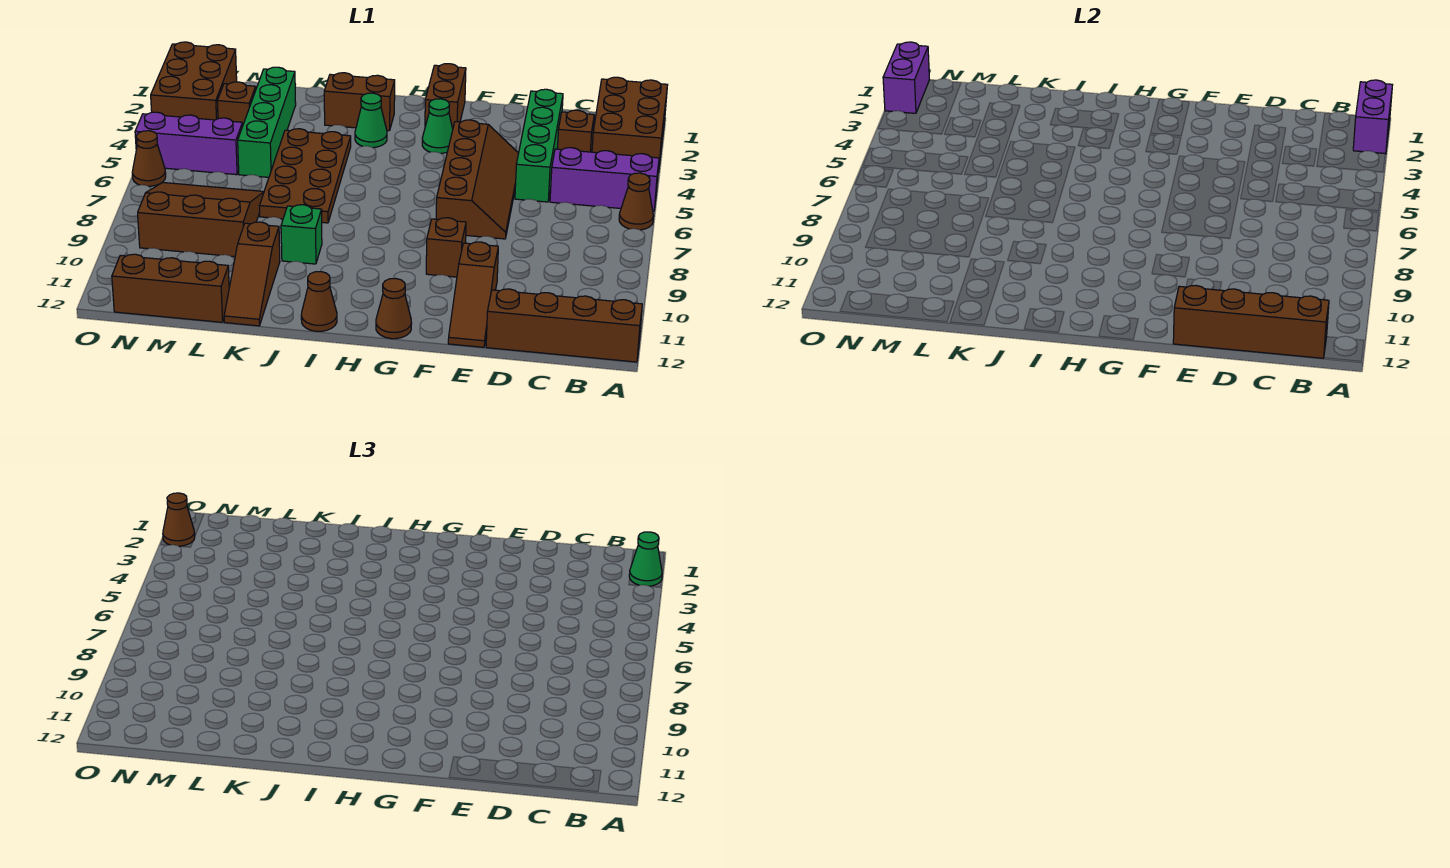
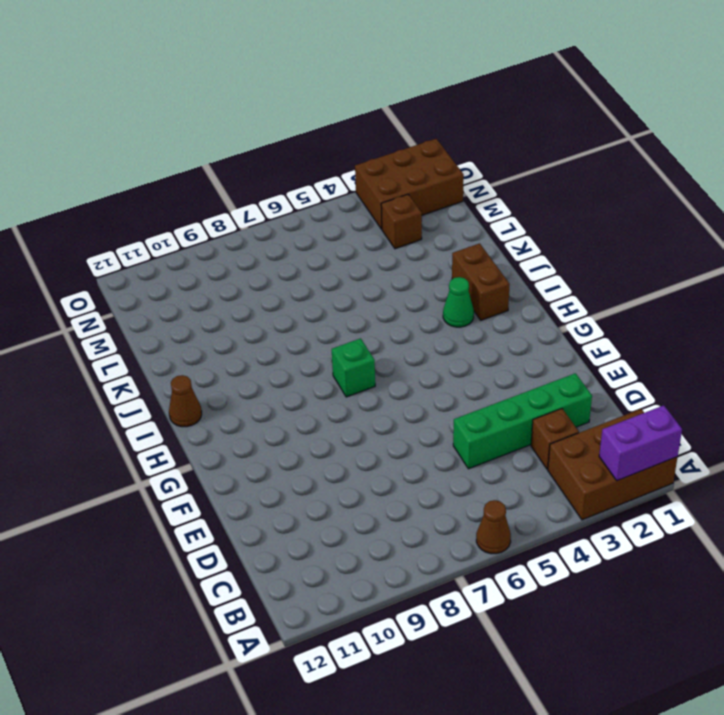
green 1x1 brick [332,338,375,397] -> green 1x1 brick moved to [281,205,322,264]
none -> purple 1x3 brick [550,148,659,211]
none -> brown 1x4 brick [486,289,642,362]
none -> brown 2x4 slope [436,120,519,239]
none -> brown 1x3 slope [448,242,498,347]

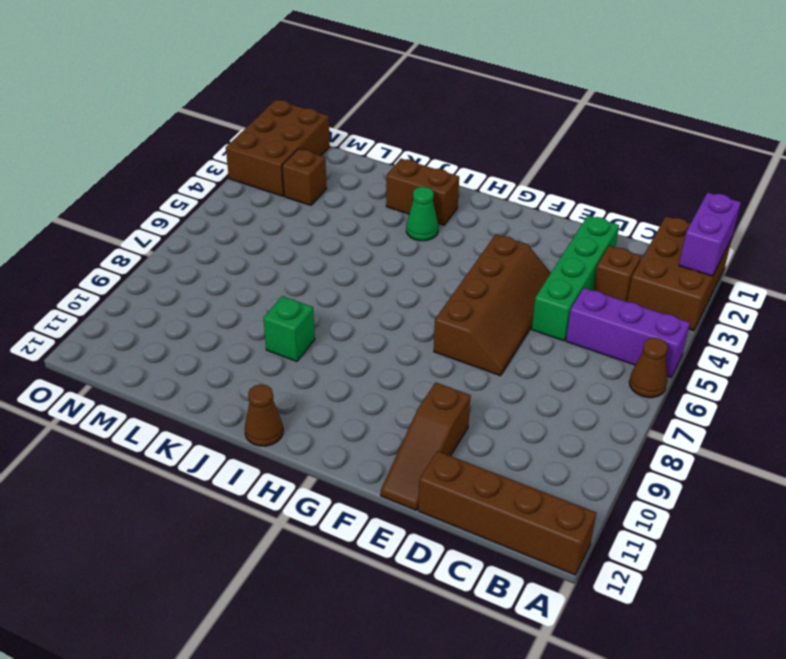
none -> brown 1x1 brick [426,218,466,277]
none -> brown 1x2 brick [425,64,466,128]
none -> green 1x1 cone [422,99,453,153]
none -> brown 1x1 cone [376,278,412,339]

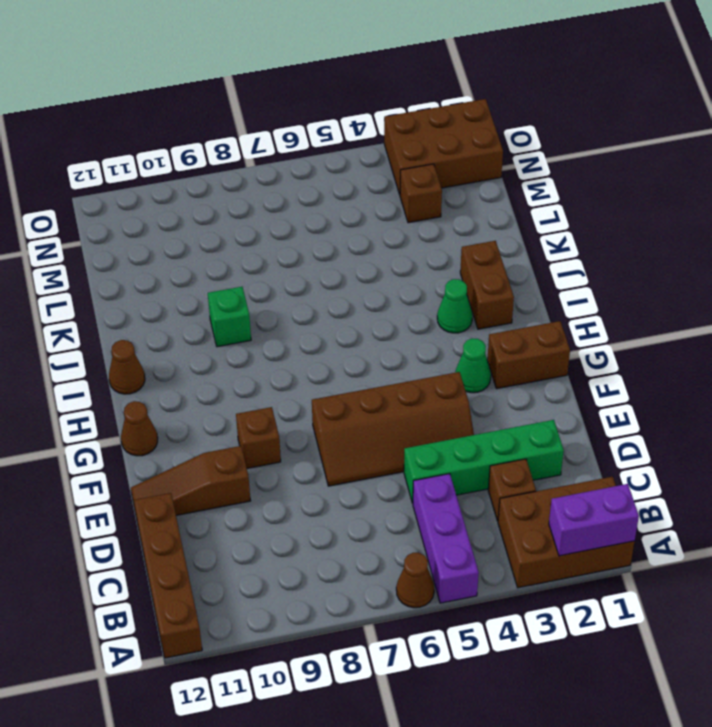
none -> brown 2x4 plate [260,129,351,223]
none -> brown 1x3 slope [224,222,280,326]
none -> green 1x4 brick [238,67,296,177]
none -> brown 3x3 slope [138,183,264,257]

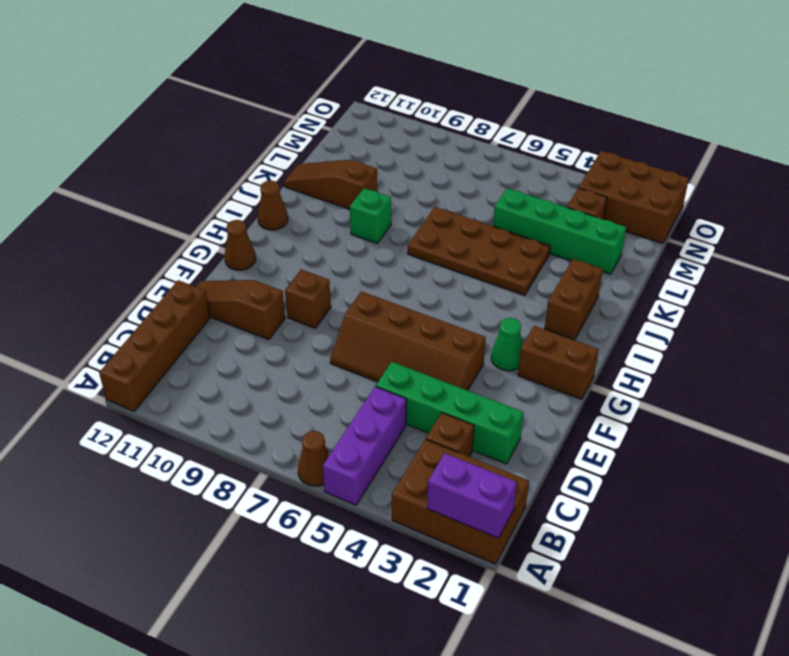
none -> green 1x1 cone [355,93,387,148]
none -> brown 3x3 slope [138,183,264,257]
none -> brown 1x3 brick [112,254,229,322]
none -> purple 1x3 brick [135,112,243,175]

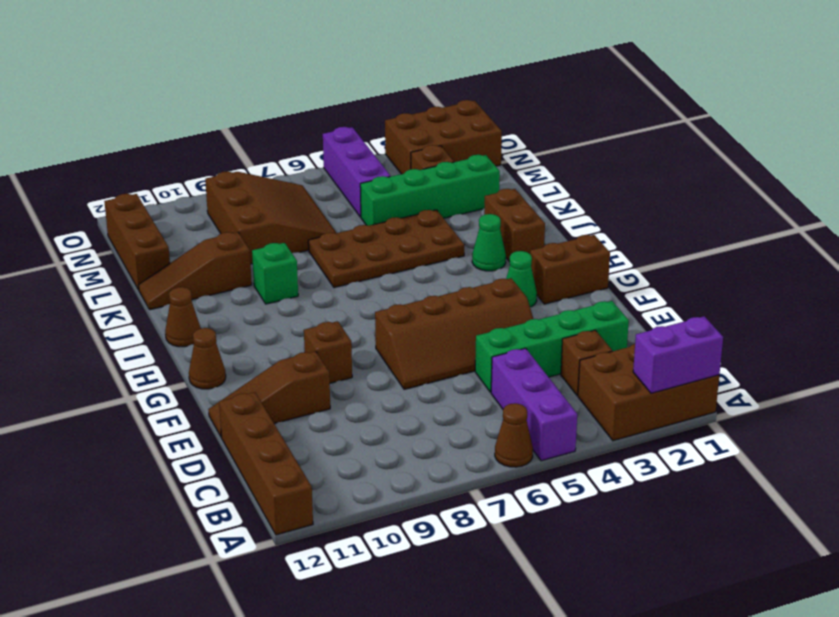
none -> brown 1x1 cone [132,131,166,186]
none -> brown 1x4 brick [1173,286,1329,358]
none -> purple 1x2 brick [883,42,930,113]
none -> green 1x1 cone [629,532,662,586]

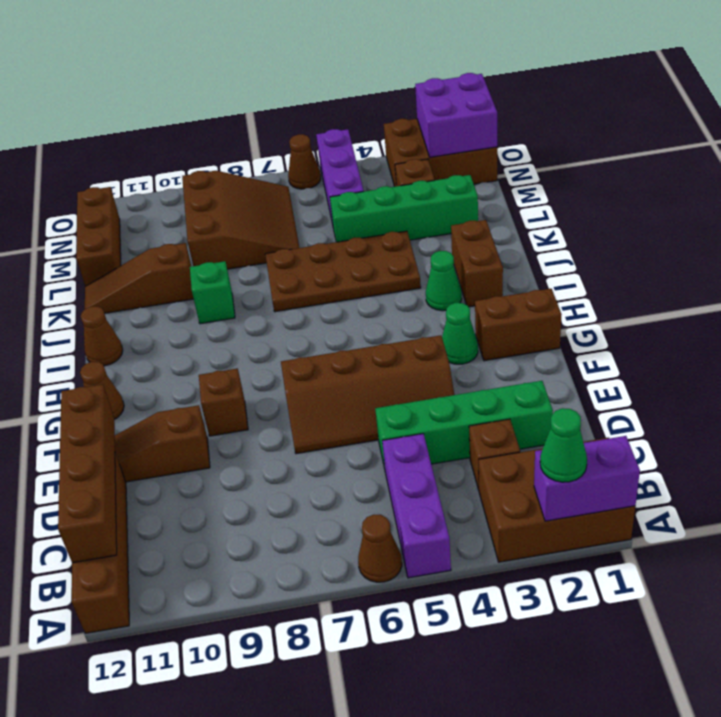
purple 2x2 brick [415,73,497,157] -> purple 1x2 brick [883,42,930,113]
none -> brown 1x1 cone [163,493,195,546]

